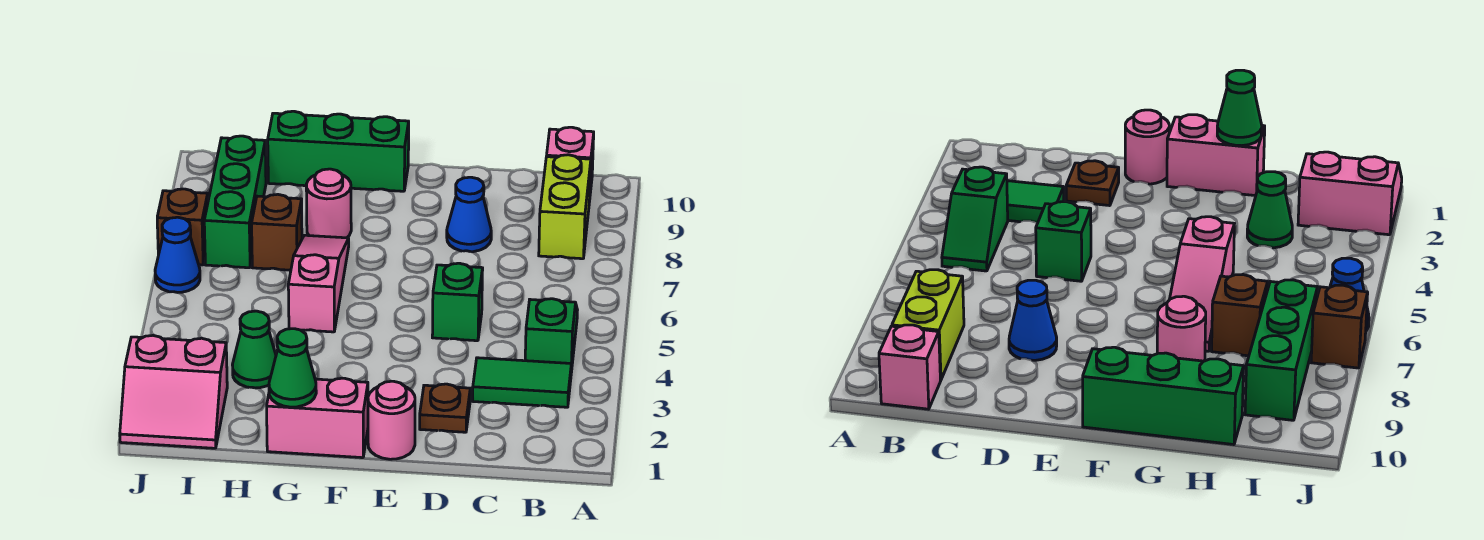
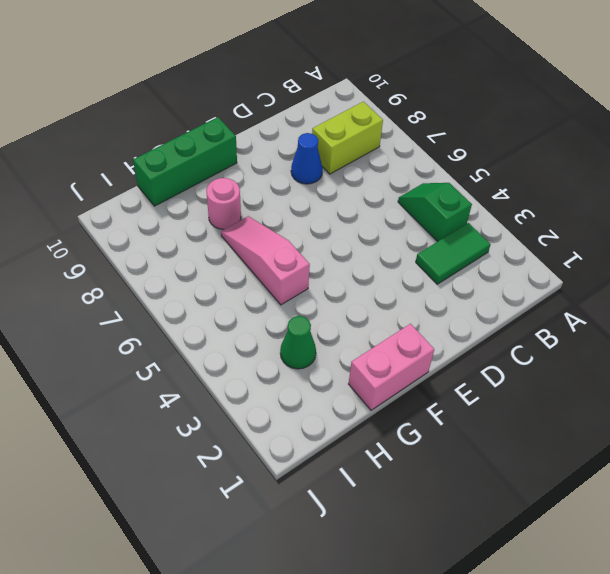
lime 1x2 brick [312,102,383,174] -> lime 1x2 brick turned to [539,155,591,259]
none -> pink 1x1 brick [547,127,594,202]
none -> brown 1x1 plate [420,384,470,432]
none -> green 1x1 brick [432,263,483,341]

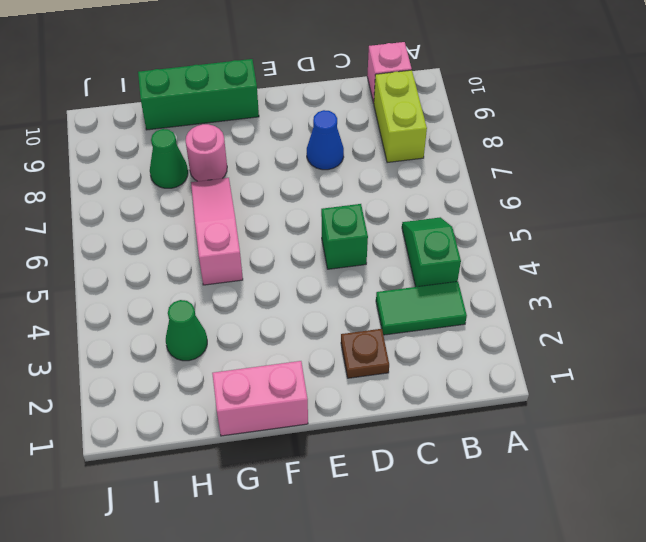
green 1x1 cone [150,129,188,188] -> green 1x1 cone moved to [269,329,316,407]
none -> pink 1x1 round brick [368,381,415,459]
none -> brown 1x1 brick [252,194,302,270]
none -> pink 2x2 slope [120,336,227,448]

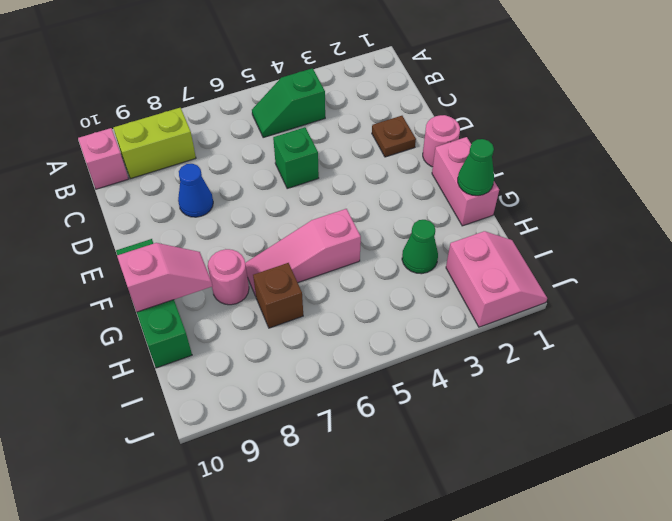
pink 1x2 slope [117,243,212,312] -> none
none -> green 1x2 tile [473,358,571,407]
none -> green 1x3 brick [204,136,266,268]
none -> blue 1x1 cone [155,217,200,293]

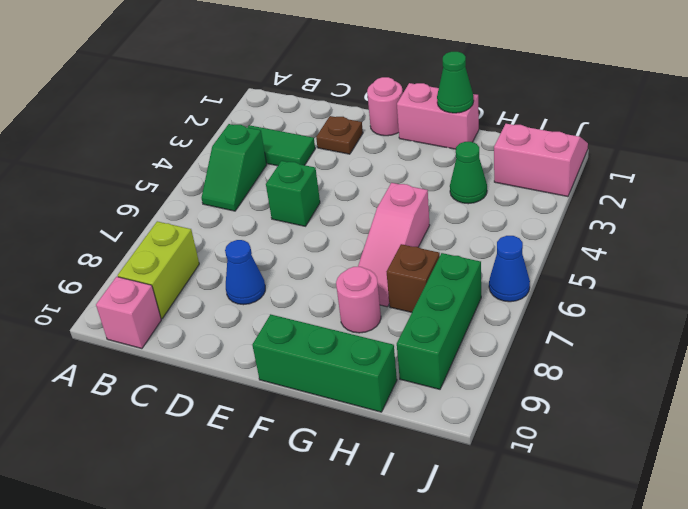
none -> brown 1x1 brick [157,189,208,265]

